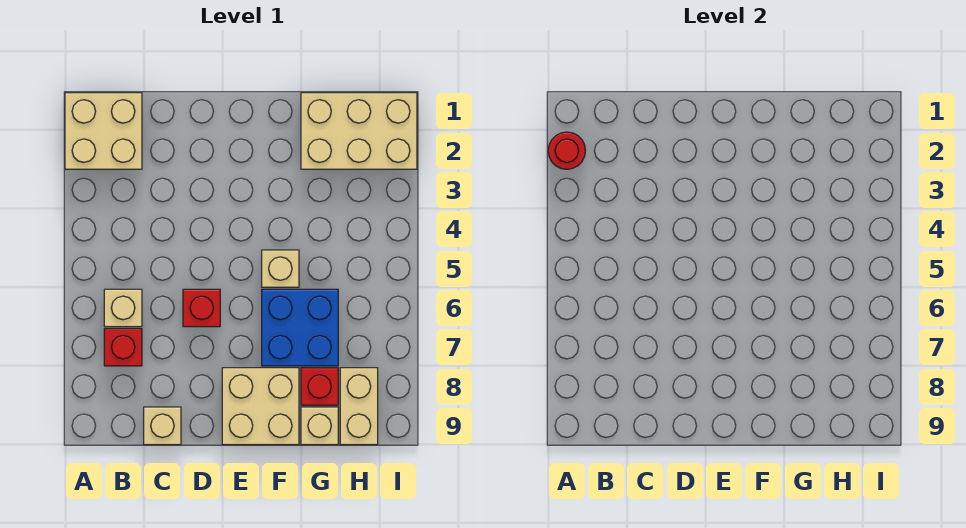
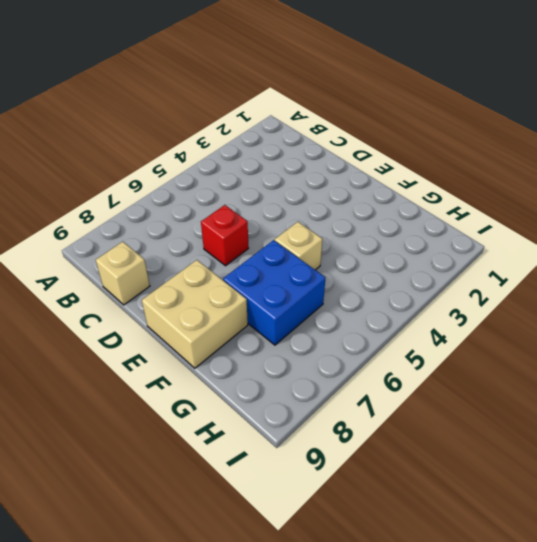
none -> tan 2x2 brick [65,93,142,169]
none -> tan 1x1 brick [104,289,142,327]
none -> red 1x1 brick [104,329,142,366]

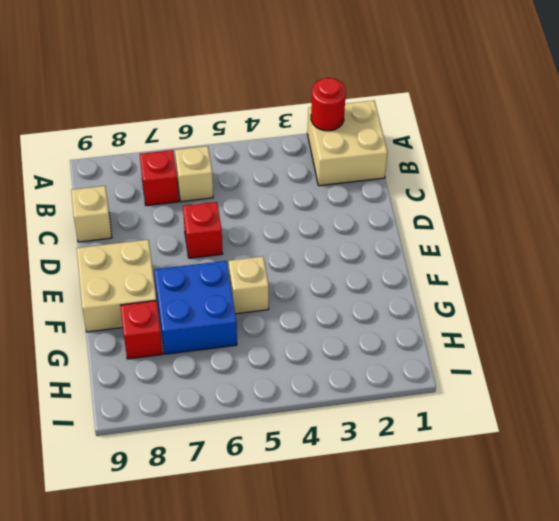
none -> tan 2x3 brick [301,93,417,169]
none -> tan 1x1 brick [301,407,338,445]
none -> tan 1x2 brick [340,368,378,445]

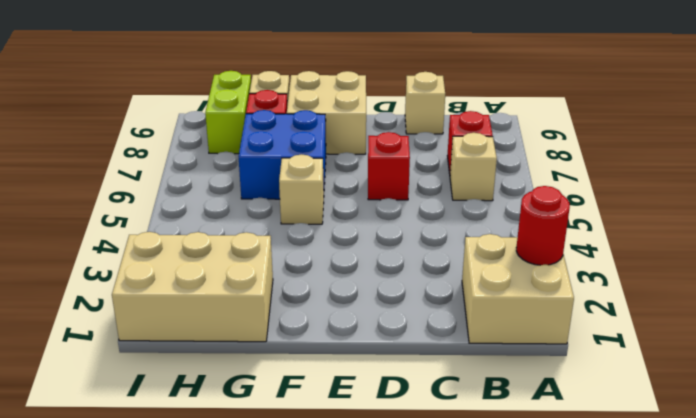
lime 1x2 brick [205,71,251,154] -> tan 1x2 brick [340,368,378,445]

